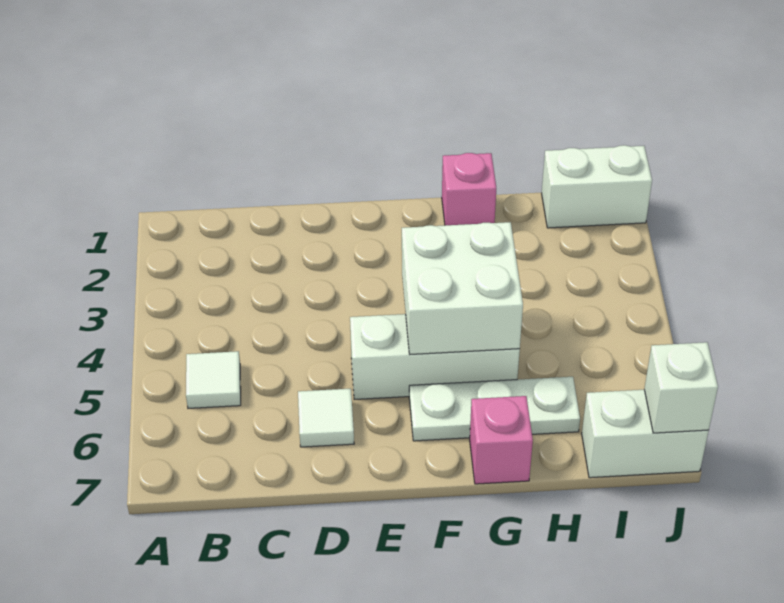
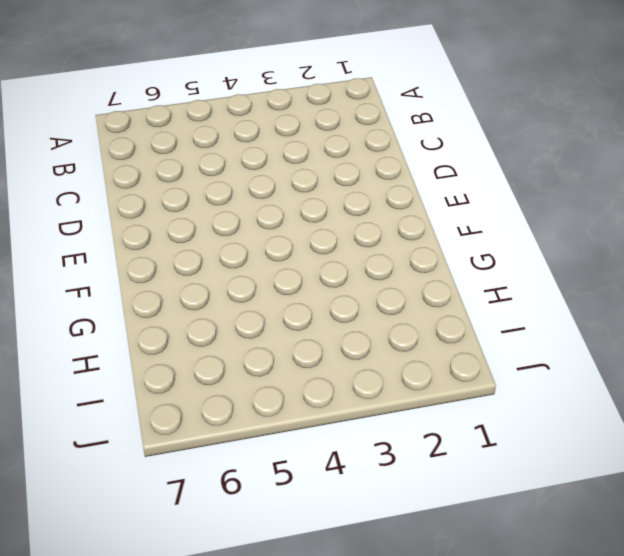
none -> white 1x1 tile [186,351,241,408]
none -> white 1x1 tile [298,389,354,447]

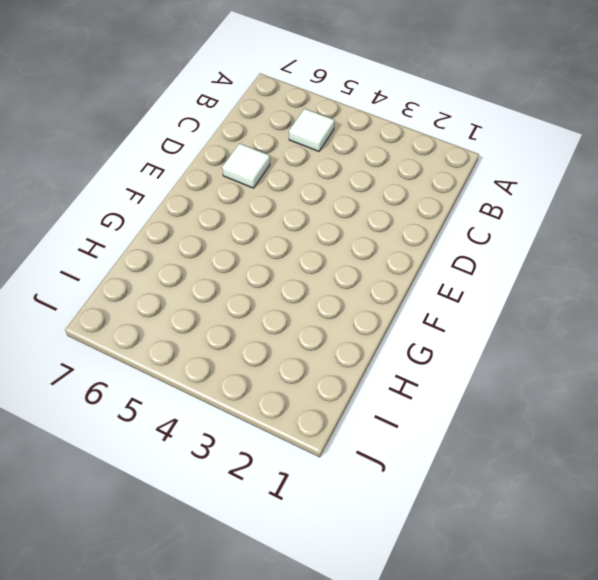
none -> white 1x3 brick [350,314,520,400]
none -> white 1x3 plate [409,377,580,441]

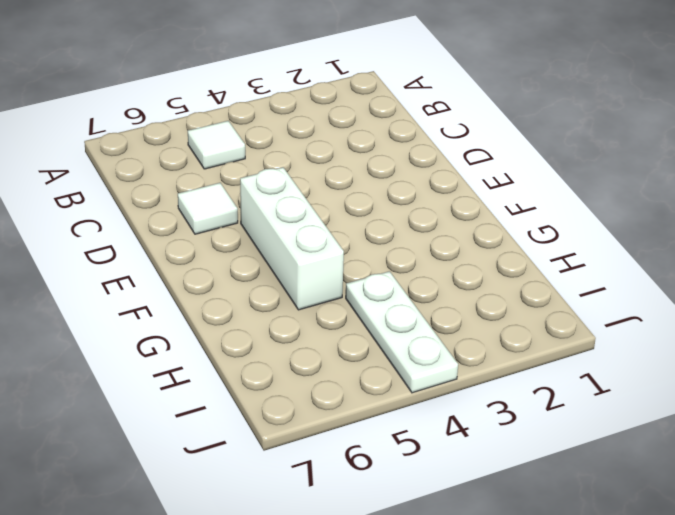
white 1x3 plate [346,271,458,393] -> white 1x3 plate moved to [409,377,580,441]
none -> pink 1x1 brick [442,153,496,225]
none -> pink 1x1 brick [470,396,533,484]

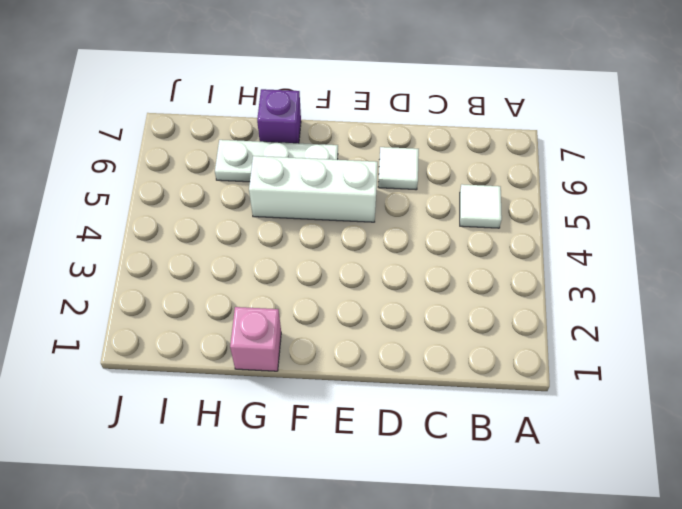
purple 1x1 brick [257,89,301,143] -> pink 1x1 brick [470,396,533,484]
none -> white 1x2 brick [542,145,652,228]
none -> white 1x2 brick [582,390,709,478]

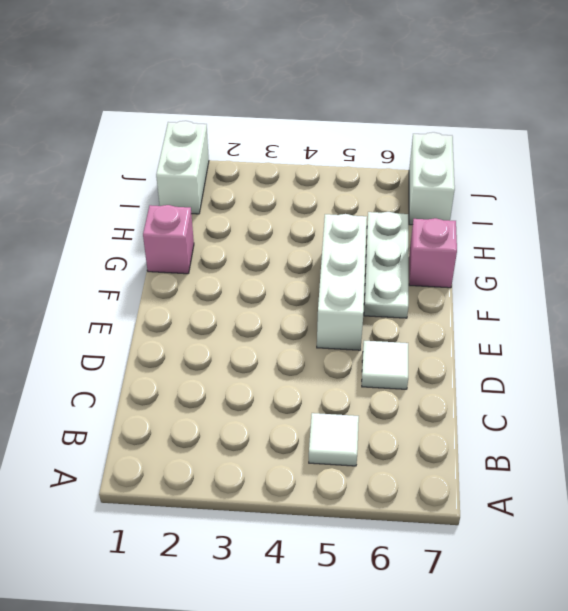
none -> white 2x2 brick [402,222,523,354]
none -> white 1x1 brick [644,342,718,433]

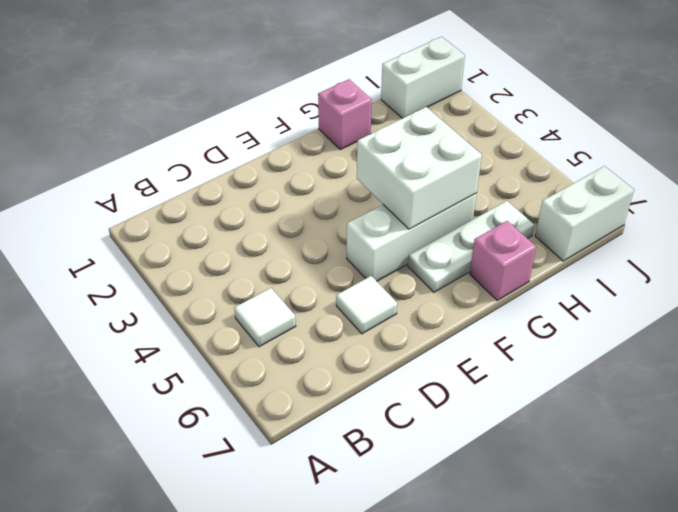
none -> white 1x1 brick [644,342,718,433]

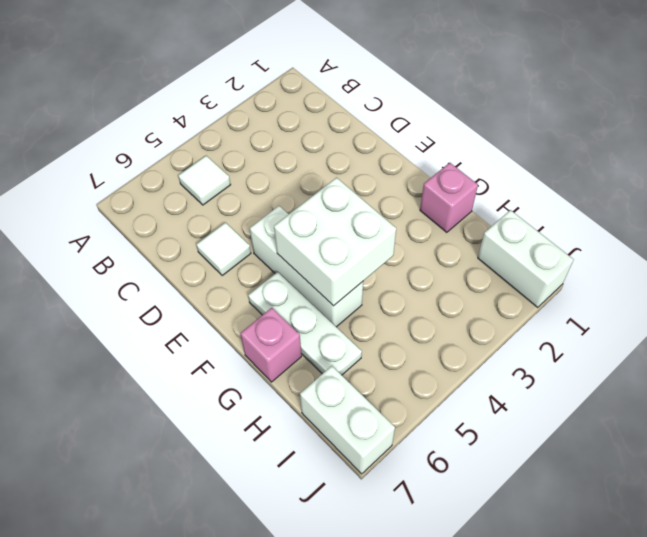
none -> white 1x1 brick [644,342,718,433]

